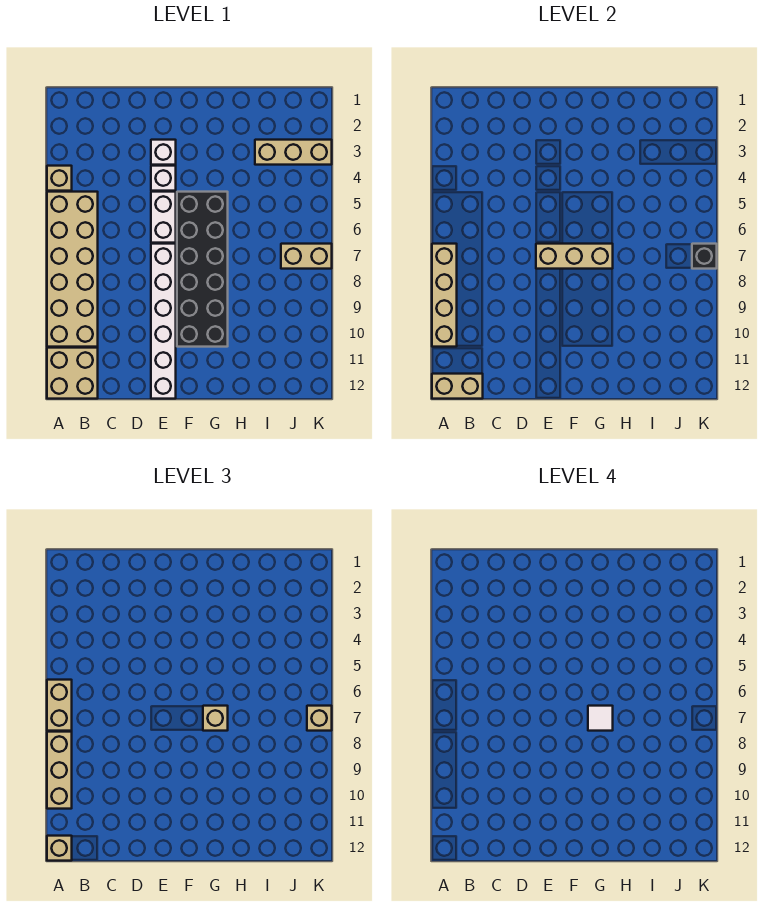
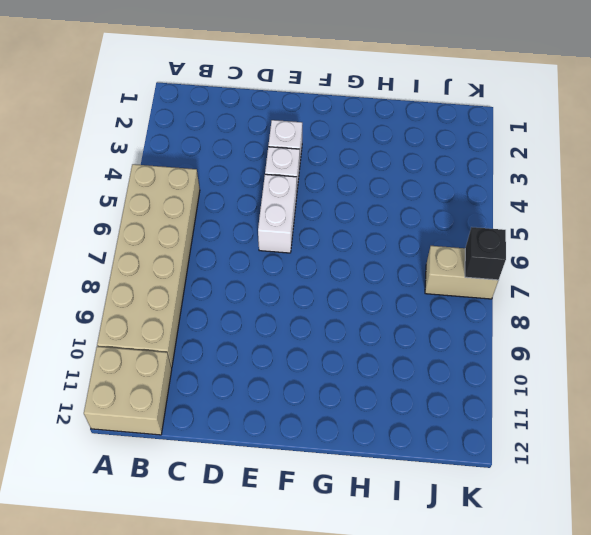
none -> tan 1x1 brick [47,166,72,191]
none -> white 1x6 brick [151,244,176,399]
none -> black 2x6 brick [177,192,228,347]

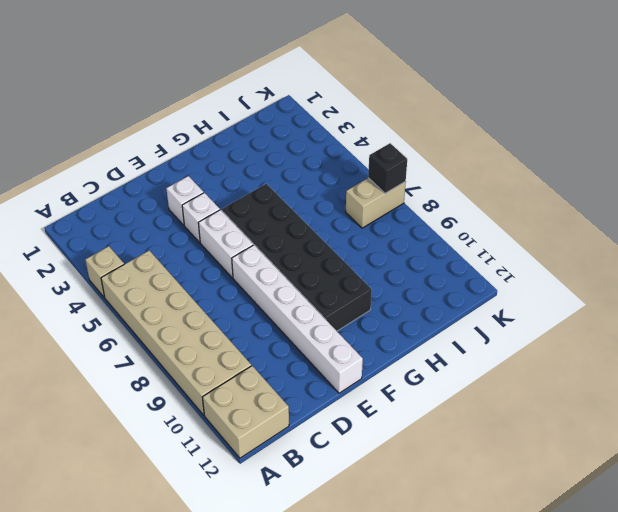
none -> tan 1x3 brick [255,140,332,165]
none -> tan 1x4 brick [432,244,457,347]
none -> tan 1x2 brick [432,374,483,399]

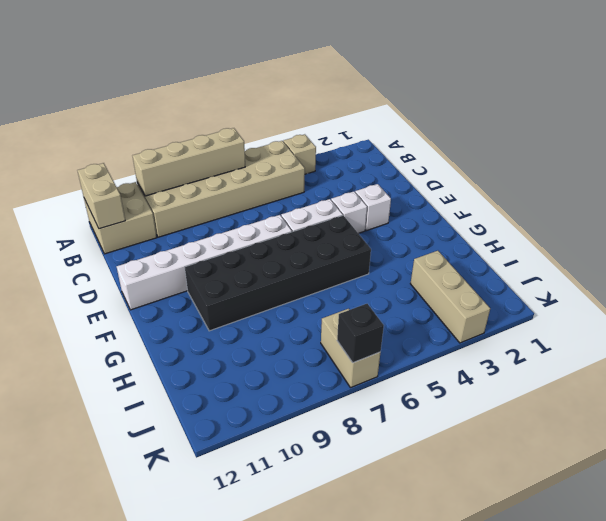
none -> tan 1x3 brick [536,244,613,269]
none -> tan 1x2 brick [47,680,72,731]
none -> tan 1x3 brick [47,732,72,809]

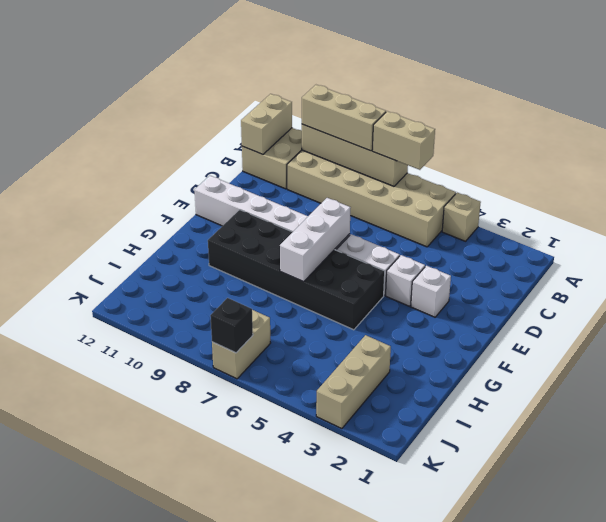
white 1x3 brick [280,198,351,282] -> tan 1x3 brick [536,244,613,269]
none -> tan 1x1 brick [47,836,72,861]
none -> tan 1x1 brick [203,706,228,731]
none -> tan 1x1 brick [307,706,332,731]

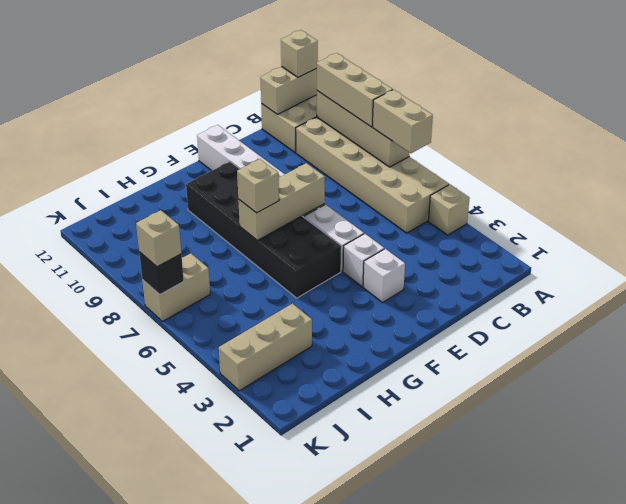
none -> white 1x1 tile [588,706,613,731]

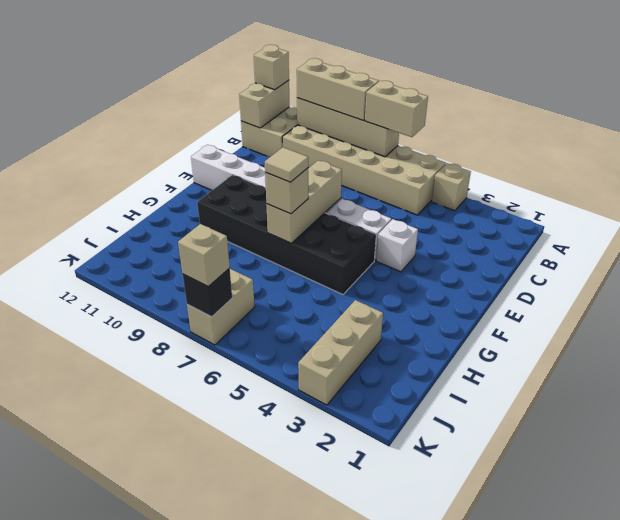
tan 1x1 tile [265,147,308,182] -> white 1x1 tile [588,706,613,731]
none -> white 1x1 brick [151,140,176,165]

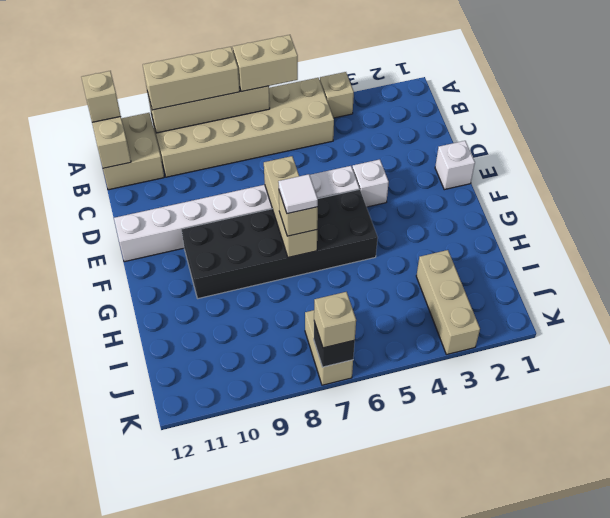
white 1x1 brick [435,141,475,190] -> white 1x1 brick moved to [151,140,176,165]

